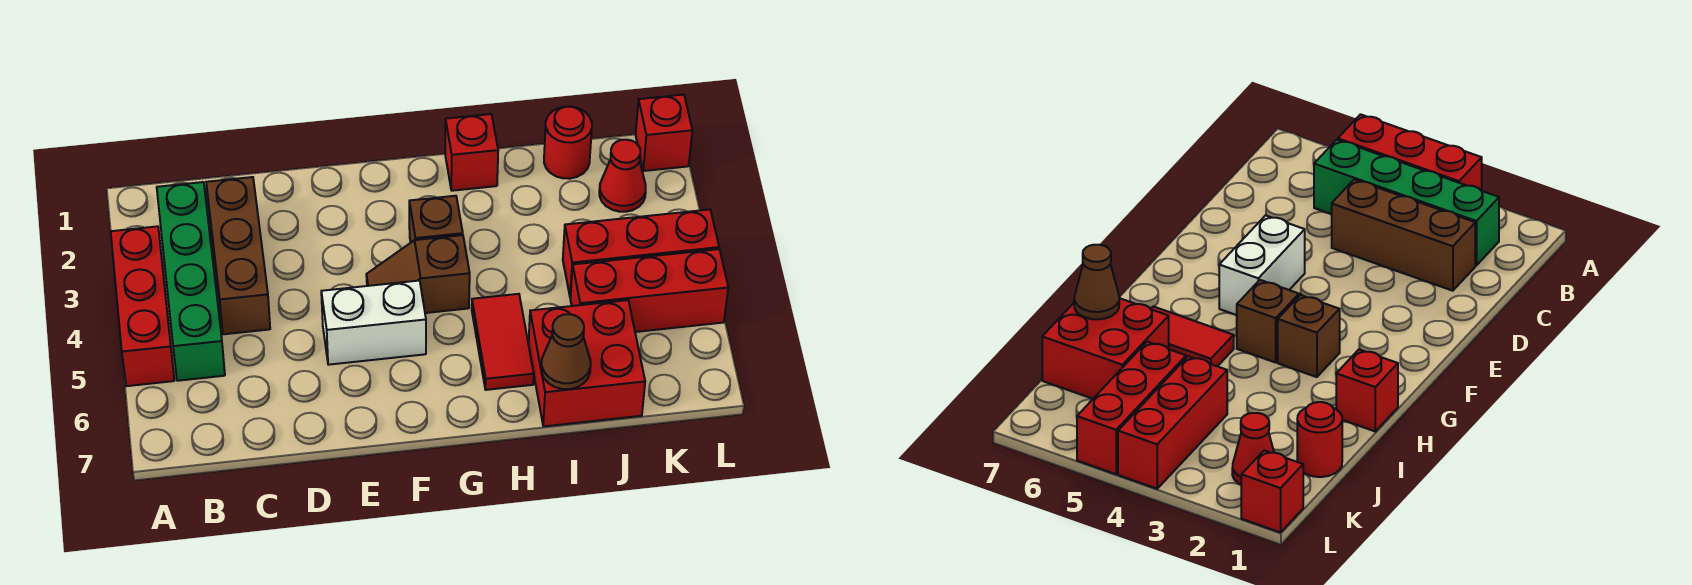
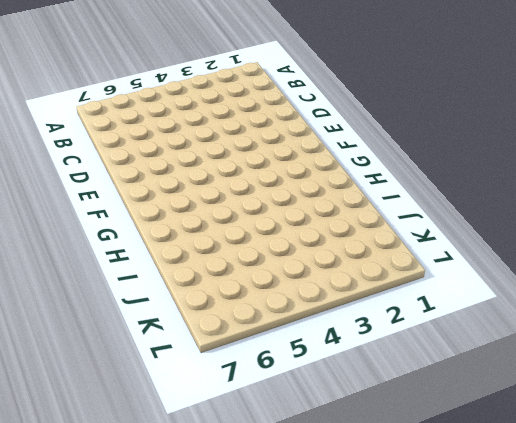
none -> red 1x3 brick [111,226,174,386]
none -> green 1x4 brick [157,182,225,381]
none -> brown 1x3 brick [206,177,270,334]

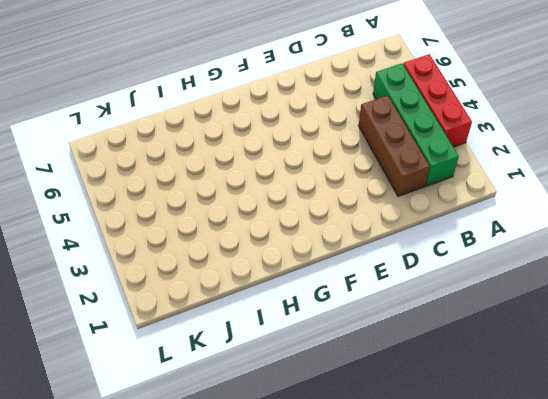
none -> white 1x2 brick [321,281,426,365]
none -> brown 1x2 slope [366,235,470,313]
none -> brown 1x1 brick [409,196,463,242]

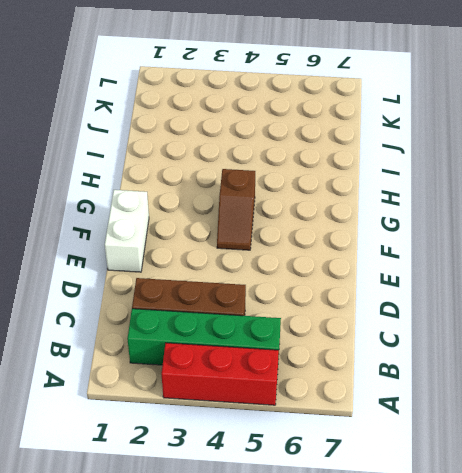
white 1x2 brick [105,190,149,272] -> white 1x2 brick moved to [321,281,426,365]
none -> brown 1x1 brick [409,196,463,242]
none -> red 1x1 brick [445,114,498,191]
none -> red 1x2 tile [472,294,534,390]

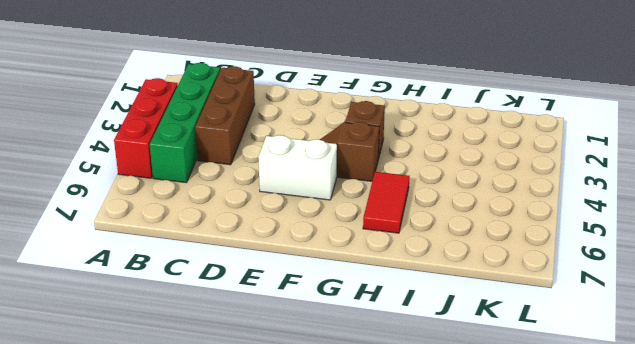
none -> red 1x1 brick [445,114,498,191]
none -> red 2x2 brick [529,300,645,426]
none -> red 1x1 round brick [544,107,592,179]

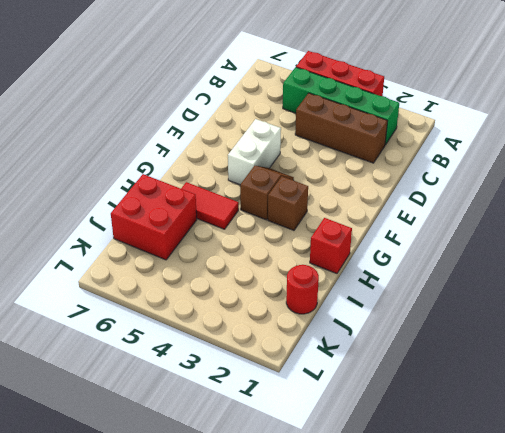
none -> red 1x3 brick [563,209,719,298]
none -> red 1x3 brick [570,249,728,332]
none -> red 1x1 cone [599,140,646,212]

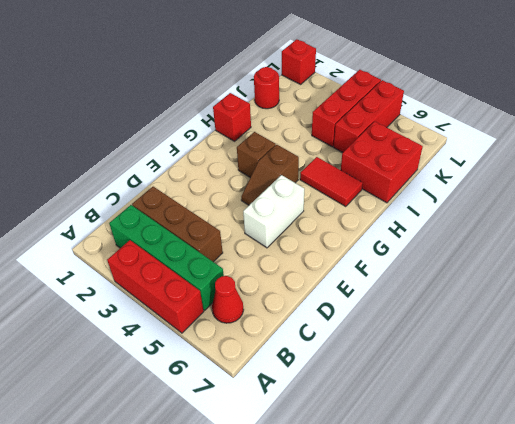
red 1x1 cone [212,276,244,323] -> red 1x1 cone moved to [599,140,646,212]
none -> brown 1x1 cone [541,314,591,389]

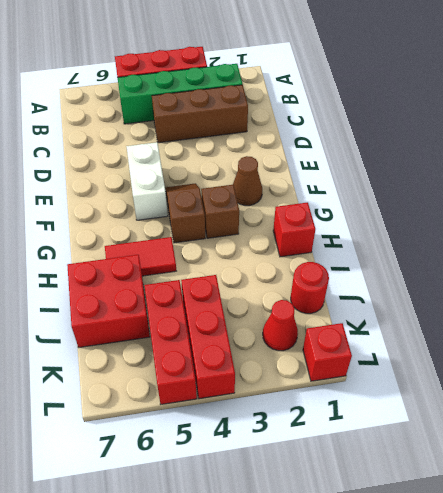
brown 1x1 cone [233,156,262,206] -> brown 1x1 cone moved to [541,314,591,389]

